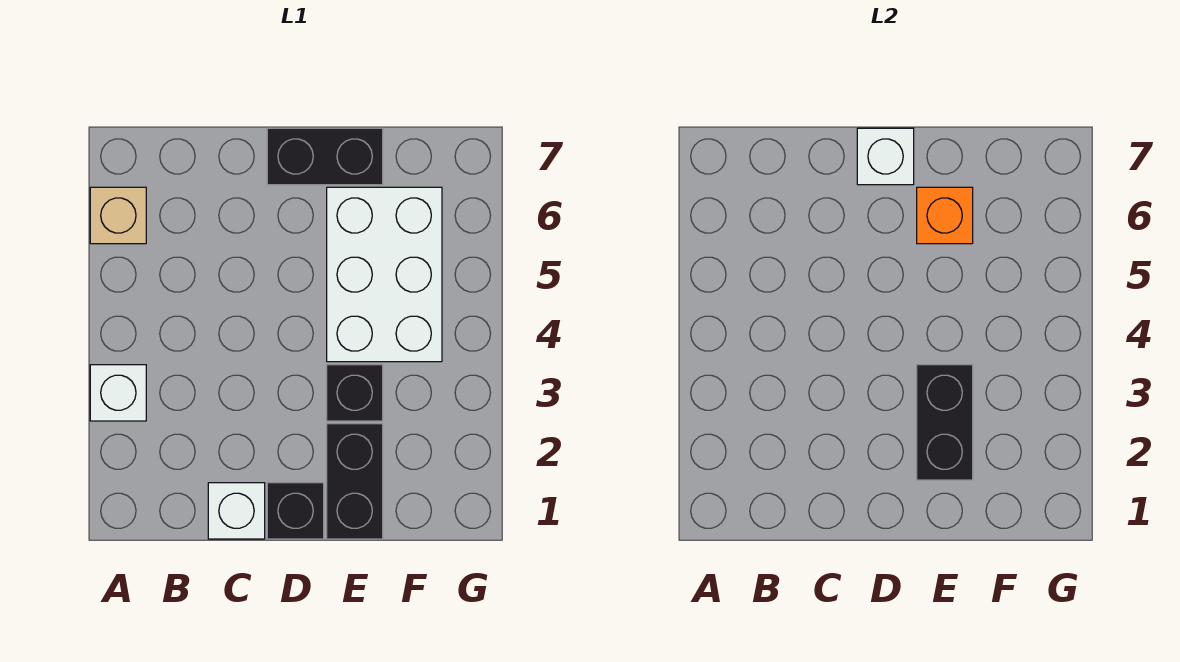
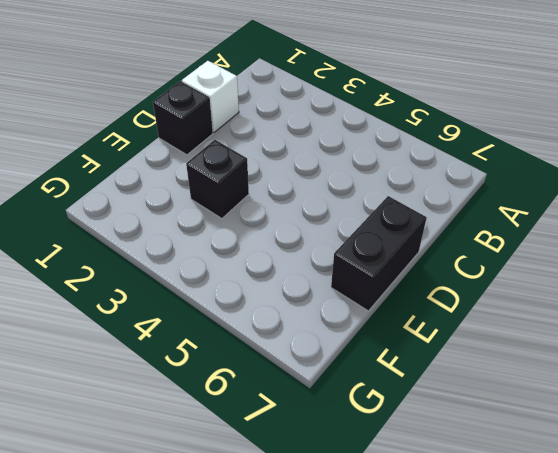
none -> white 1x1 brick [90,365,146,421]
none -> tan 1x1 brick [90,187,146,244]

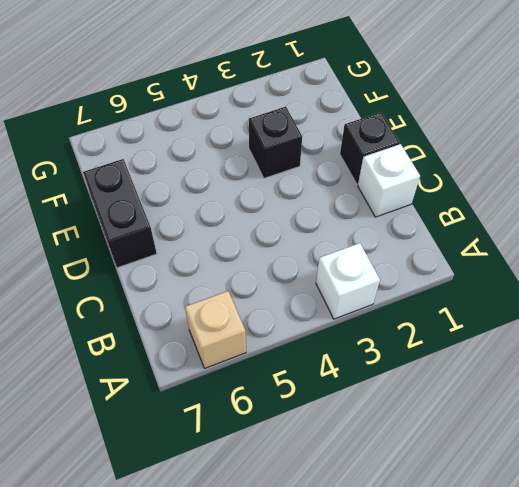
none -> black 1x2 brick [327,424,383,539]
none -> white 2x3 brick [327,187,442,362]

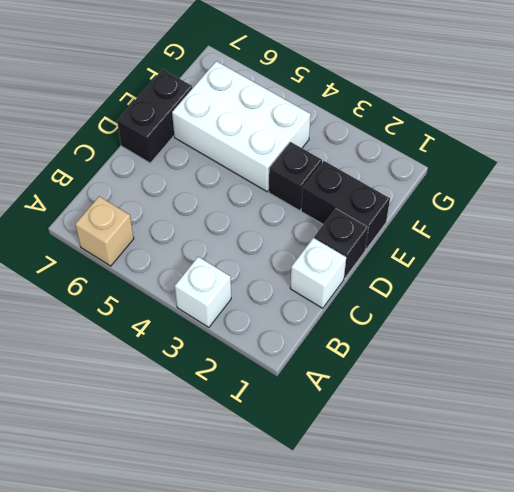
none -> white 1x1 brick [857,128,914,185]
none -> black 1x2 brick [917,365,973,480]

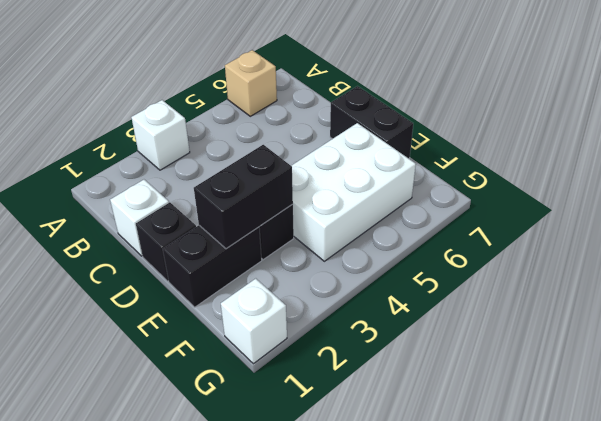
white 1x1 brick [221,279,287,364] -> white 1x1 brick moved to [857,128,914,185]
none -> orange 1x1 brick [917,187,973,244]

